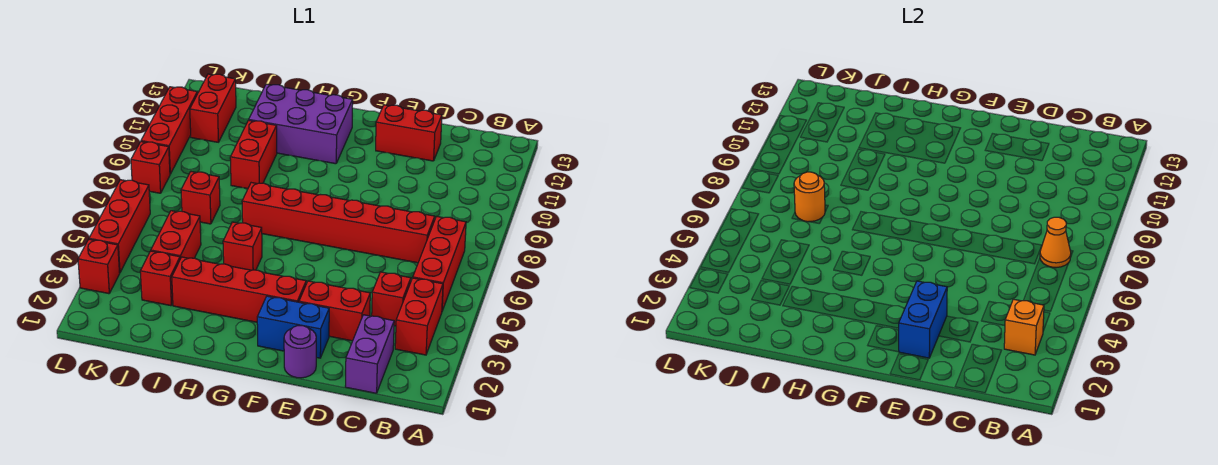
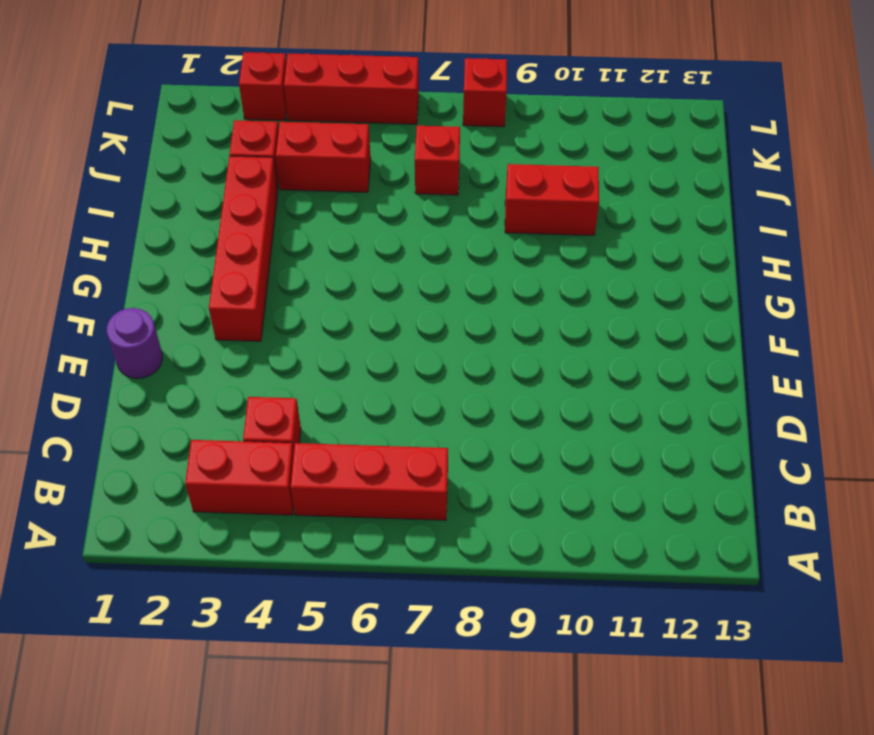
none -> purple 1x2 brick [345,315,394,393]
none -> red 1x6 brick [242,183,435,263]
none -> red 1x2 brick [299,281,370,341]

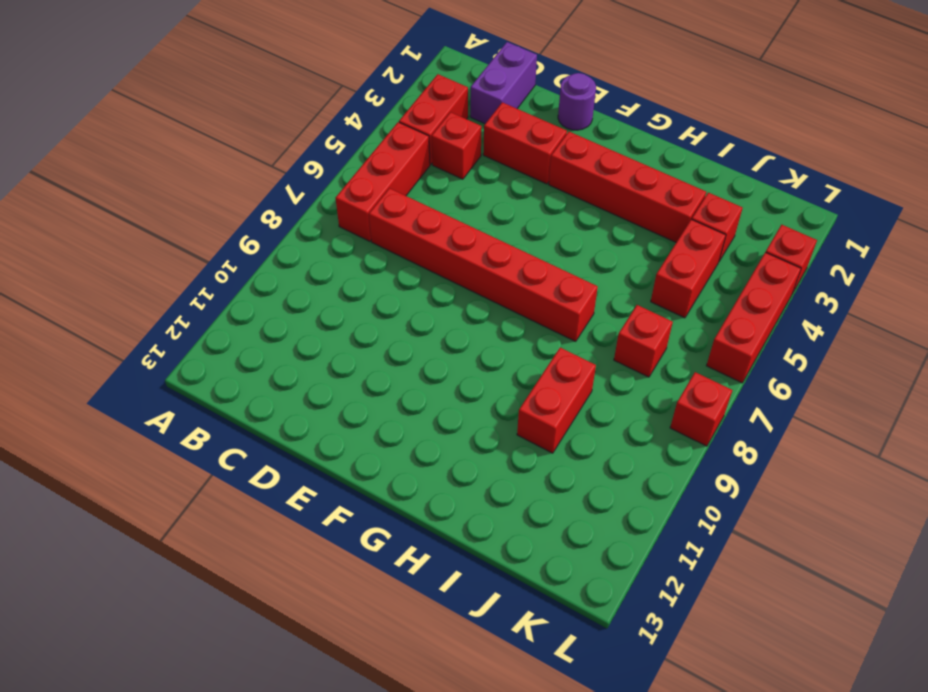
none -> red 1x2 brick [376,105,442,161]
none -> blue 1x2 brick [257,296,329,358]
none -> purple 2x3 brick [249,84,353,164]

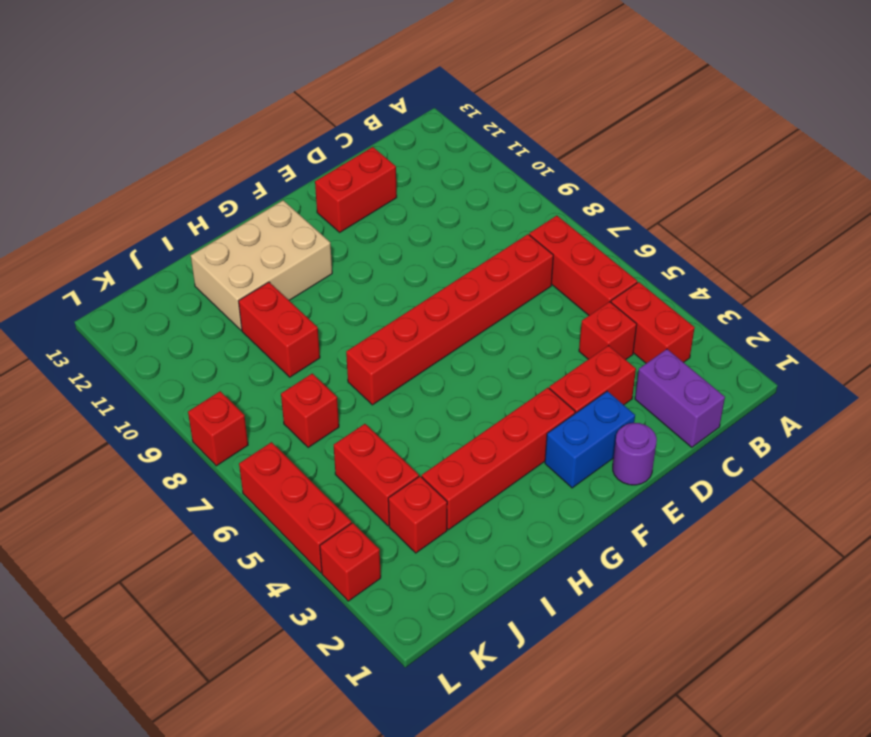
tan 2x3 brick [191,200,332,330] -> purple 2x3 brick [249,84,353,164]
none -> red 1x1 brick [223,222,262,270]
none -> red 1x2 brick [190,74,236,142]
none -> red 1x3 brick [141,87,197,174]

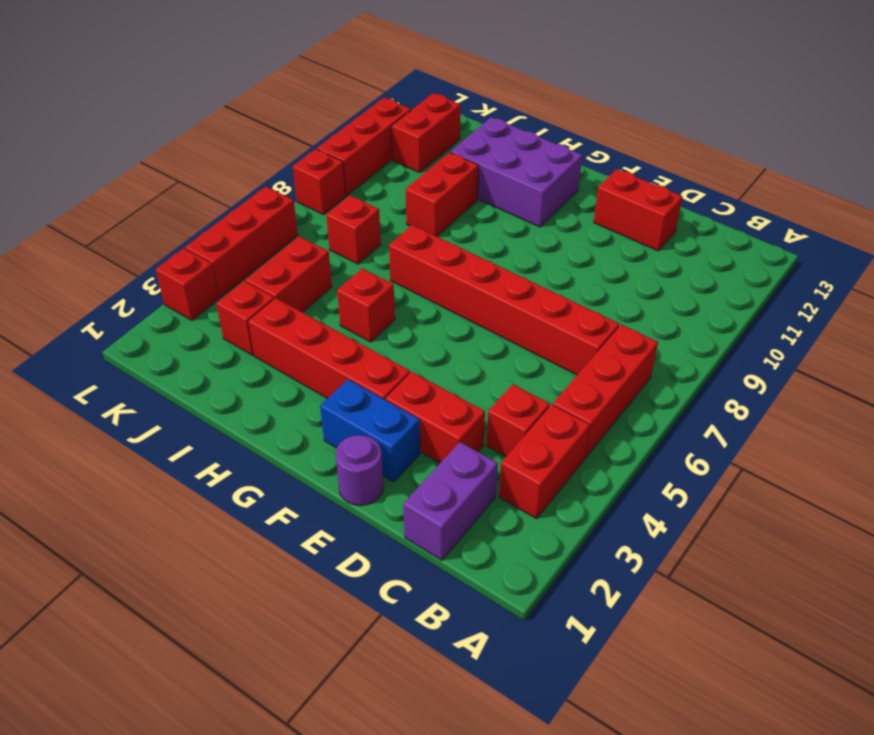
none -> orange 1x1 brick [1004,299,1044,355]
none -> orange 1x1 cone [1040,217,1071,268]
none -> blue 1x2 brick [899,281,947,358]

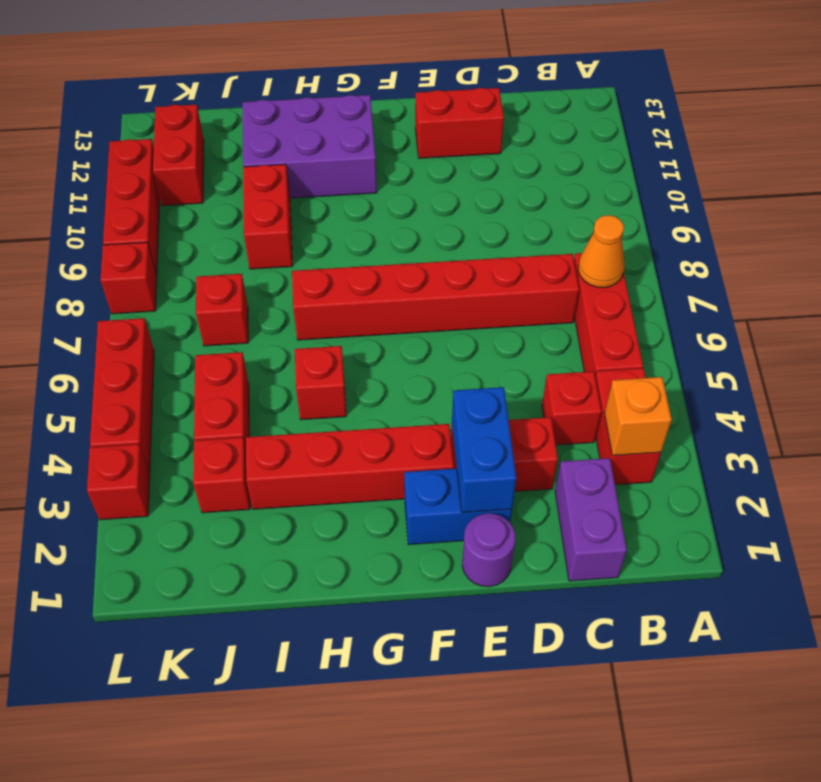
none -> orange 1x1 round brick [794,172,825,222]

